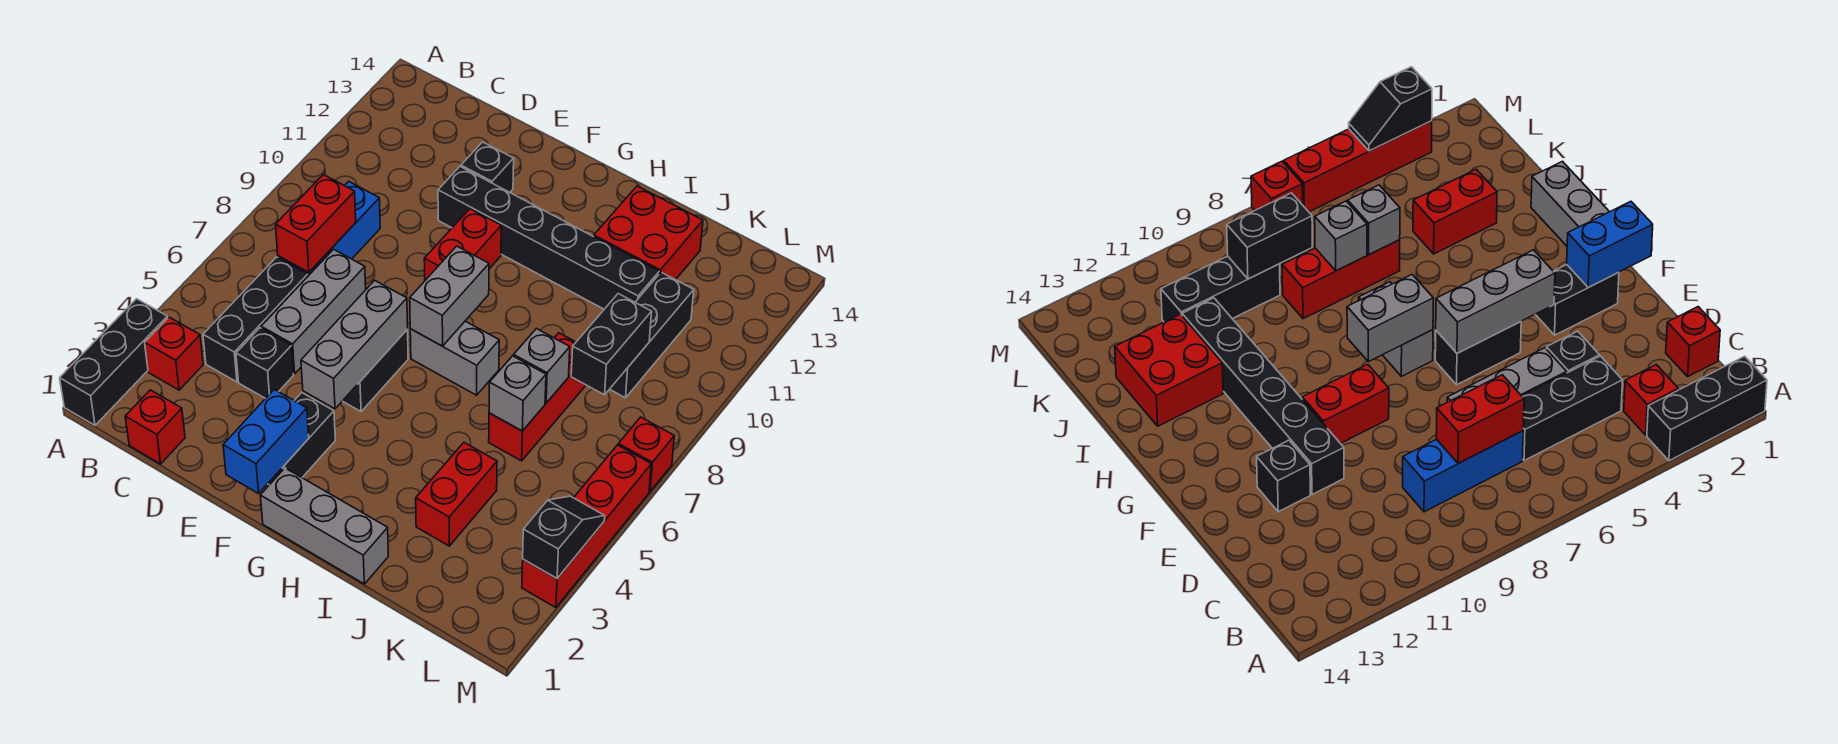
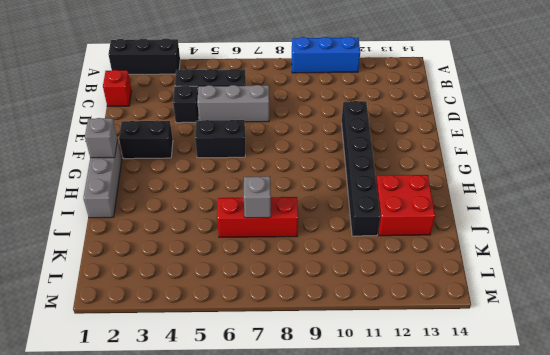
blue 1x3 brick [292,37,360,73] -> blue 1x3 brick moved to [278,181,380,276]
grey 1x1 brick [85,118,118,158] -> grey 1x1 brick moved to [489,356,546,431]
none -> red 1x1 brick [145,317,203,390]
none -> black 1x1 brick [461,142,514,192]
none -> red 1x2 brick [424,209,501,280]

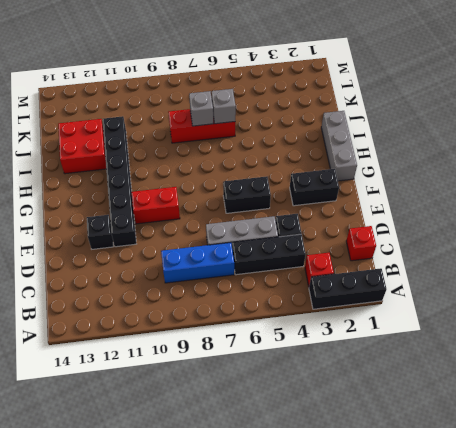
none -> grey 1x2 brick [410,321,499,395]
none -> red 1x2 brick [416,443,497,546]
none -> black 1x3 brick [610,272,694,398]

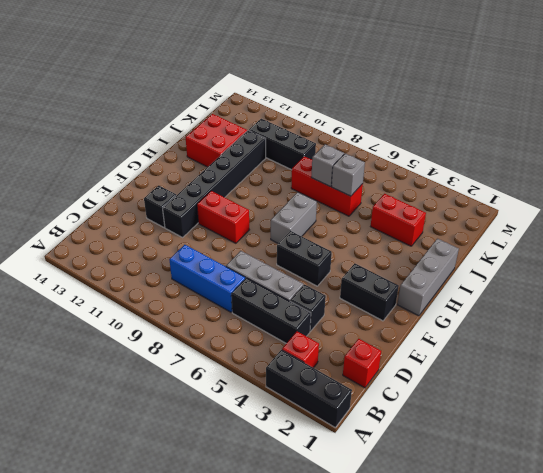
none -> red 1x4 brick [522,445,651,608]
none -> red 1x1 brick [618,417,674,491]
none -> red 1x2 brick [276,174,356,273]

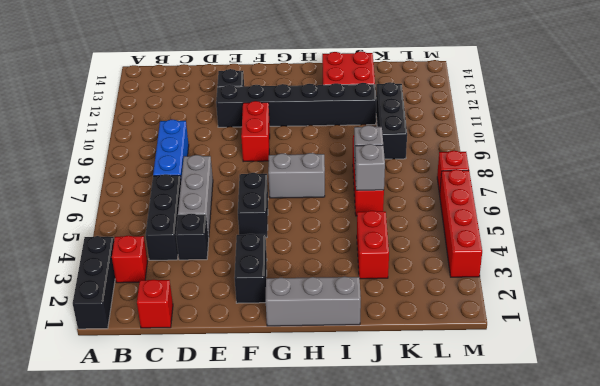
none -> red 1x2 brick [276,174,356,273]
none -> blue 1x2 brick [223,389,309,494]
none -> grey 1x3 brick [301,280,408,409]

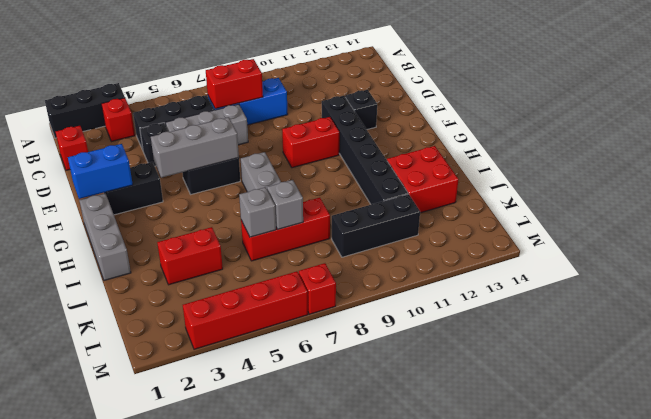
none -> grey 1x2 brick [410,246,489,346]
none -> black 1x2 brick [571,294,652,395]
none -> black 1x2 slope [523,496,605,578]

